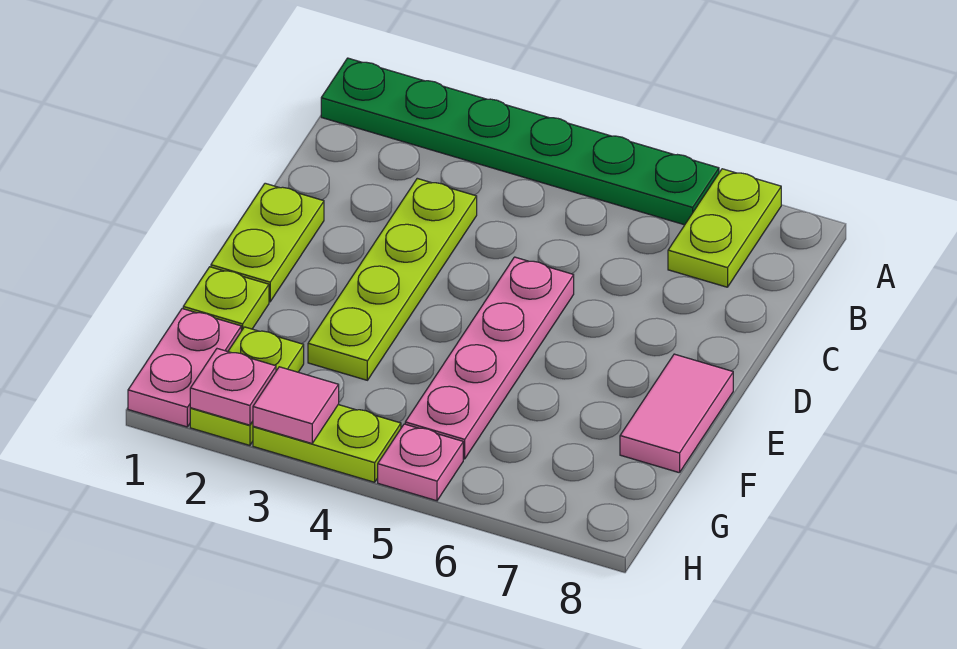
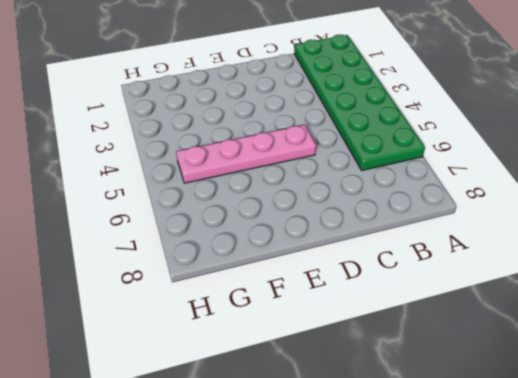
green 2x6 plate [294,35,425,170] -> green 1x6 plate [321,58,719,225]
none -> lime 1x2 plate [668,169,781,287]
none -> lime 1x4 plate [308,178,477,380]
none -> lime 1x2 plate [211,183,324,302]

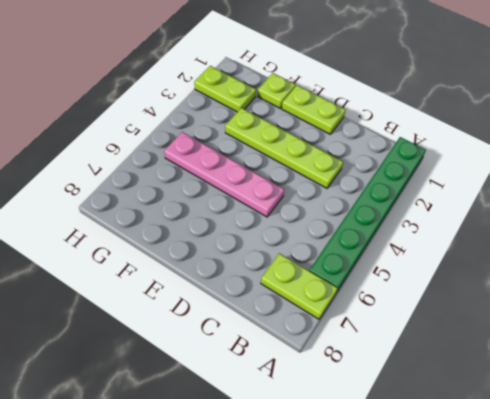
none -> pink 1x2 tile [620,354,733,473]
none -> pink 1x2 plate [128,309,241,427]
none -> lime 1x2 plate [253,405,401,482]

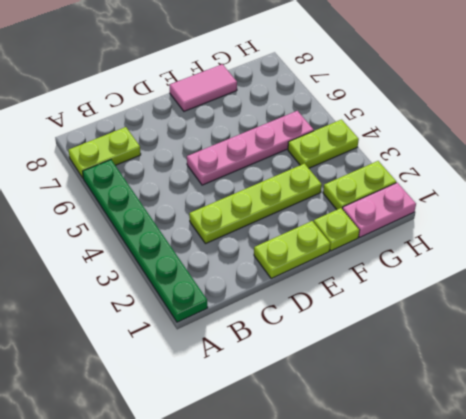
lime 1x2 plate [288,120,359,168] -> lime 1x2 plate turned to [253,405,401,482]
none -> pink 1x1 plate [378,424,463,501]
none -> pink 1x1 plate [190,349,276,425]
none -> pink 1x1 tile [253,367,339,443]

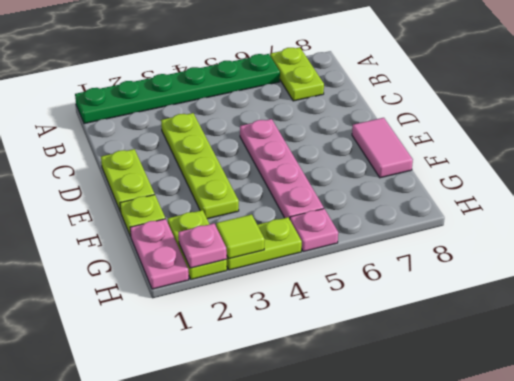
lime 1x1 tile [216,214,265,259] -> pink 1x1 tile [253,367,339,443]

